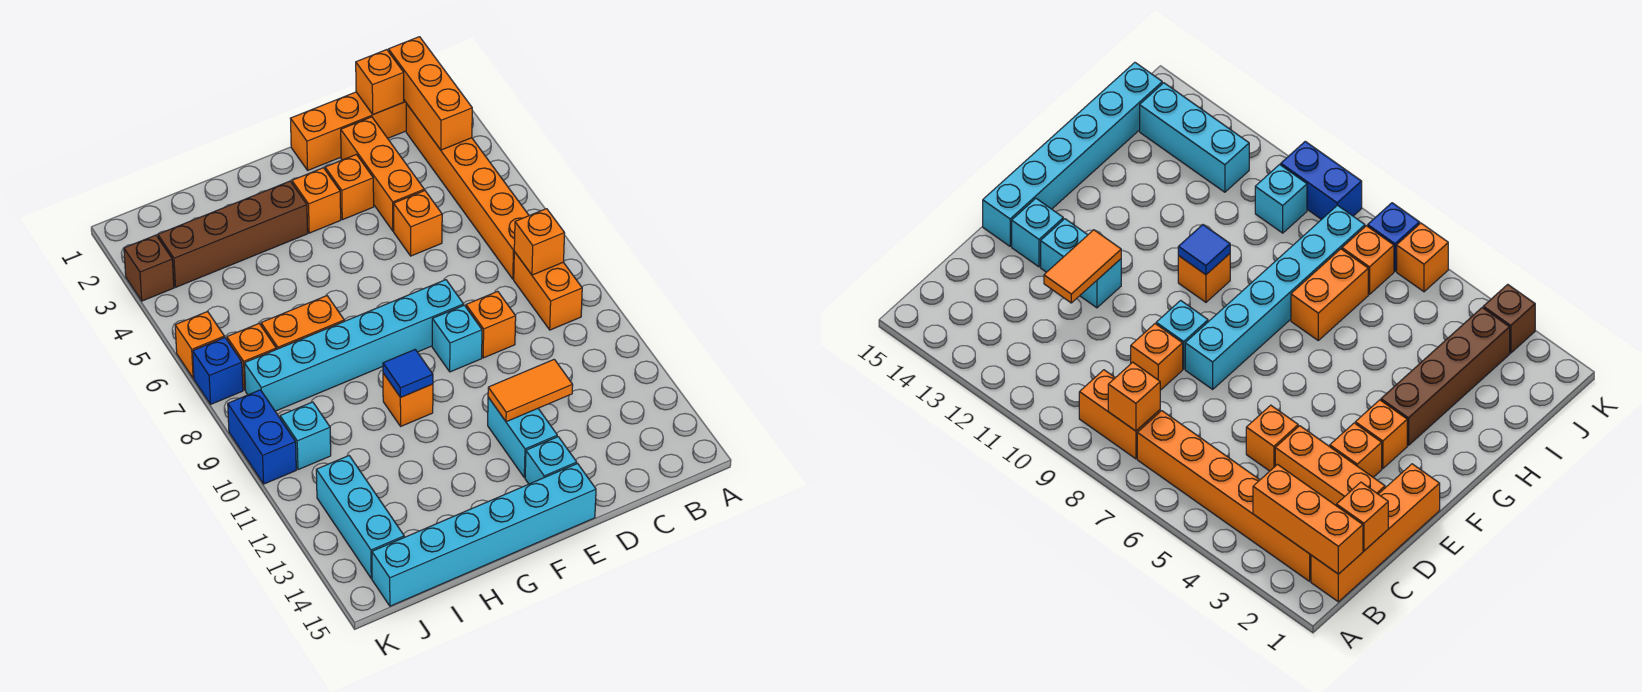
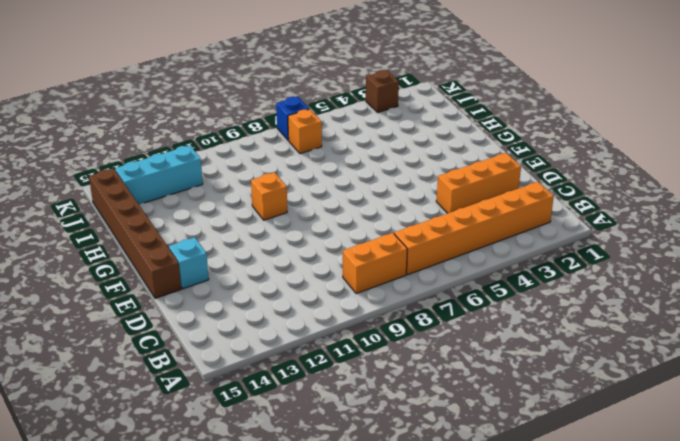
brown 1x6 brick [89,169,181,298] -> cyan 1x6 brick [372,464,596,606]
none -> orange 1x4 brick [290,92,406,170]
none -> orange 1x1 brick [394,190,442,256]
none -> orange 1x1 brick [466,291,516,358]

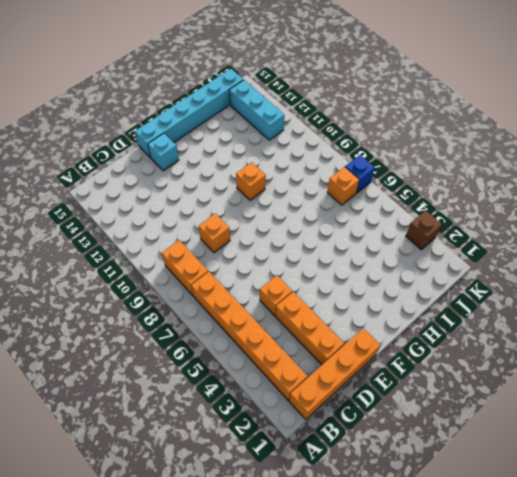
none -> orange 1x1 brick [325,155,374,220]
none -> cyan 1x6 brick [244,280,464,411]
none -> cyan 1x1 brick [432,305,482,372]

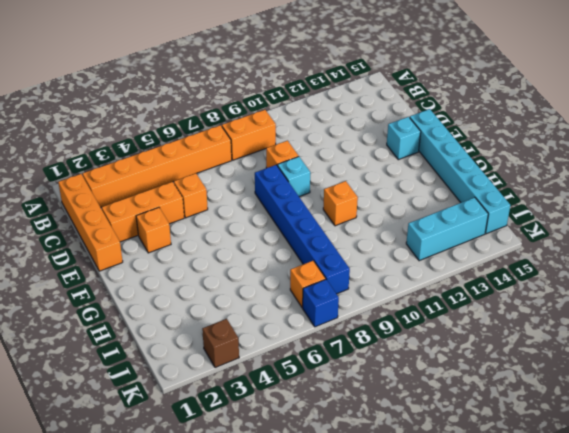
blue 1x6 brick [255,165,350,294] -> cyan 1x6 brick [244,280,464,411]
none -> cyan 1x2 brick [488,397,557,478]
none -> orange 1x1 brick [292,168,341,233]
none -> brown 1x4 brick [158,181,308,287]

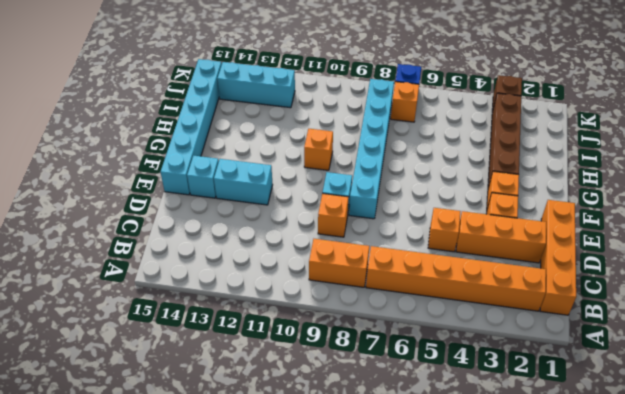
none -> orange 1x2 brick [261,296,344,349]
none -> cyan 1x1 brick [280,402,331,470]
none -> orange 1x1 brick [175,311,224,378]

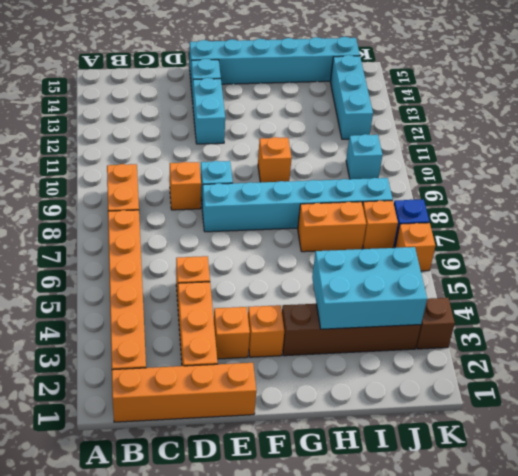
cyan 2x3 brick [312,247,427,329] -> none
none -> blue 1x2 brick [228,390,296,484]
none -> orange 1x3 brick [389,37,472,150]
none -> orange 1x1 brick [514,209,565,275]

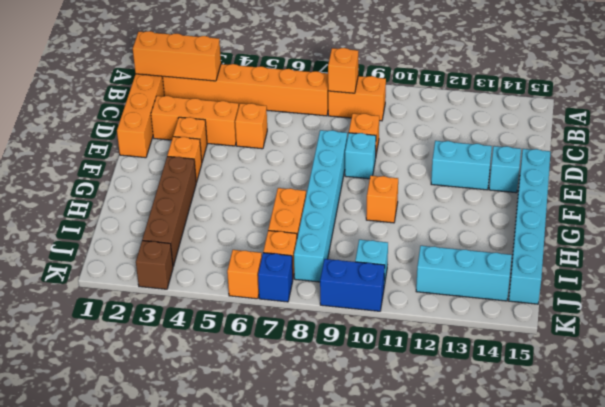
none -> orange 1x1 brick [356,50,404,114]
none -> orange 1x2 tile [488,359,573,422]
none -> blue 1x1 tile [383,350,433,397]

